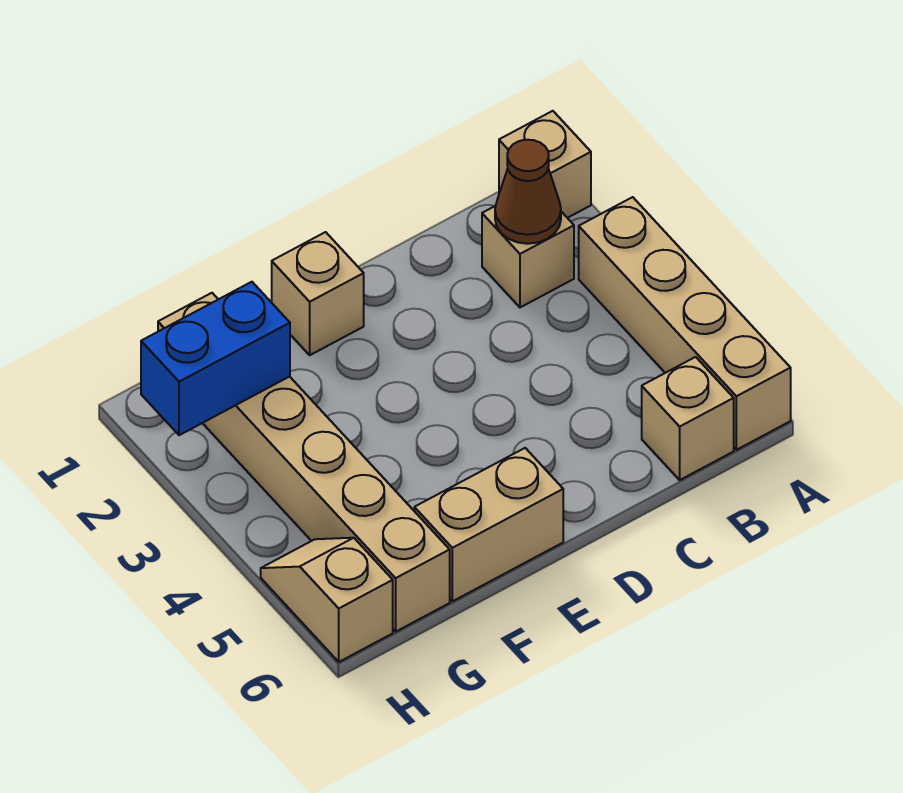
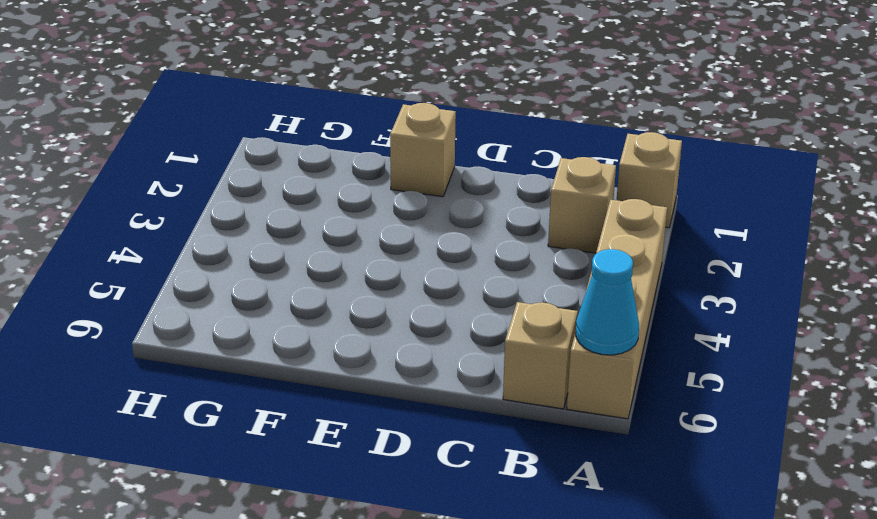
cyan 1x1 cone [576,249,639,355] -> none
none -> tan 1x2 brick [414,448,563,601]
none -> tan 1x6 brick [158,293,450,632]

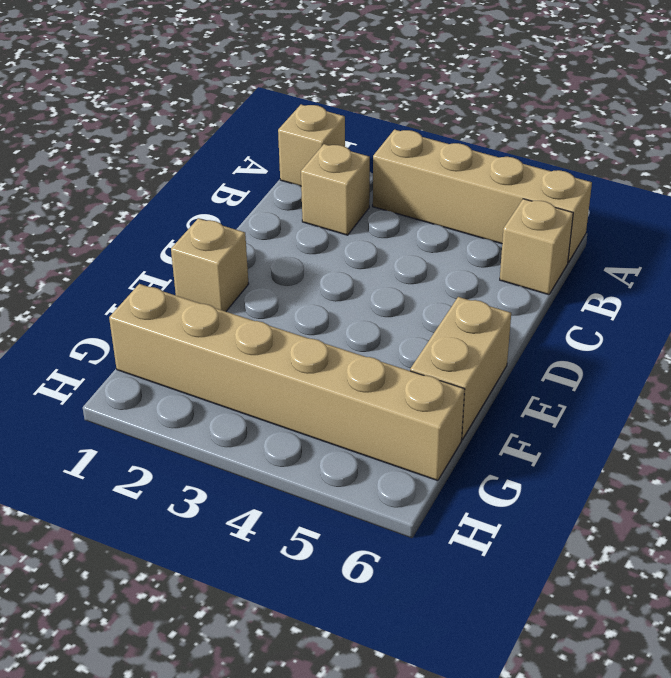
none -> tan 1x2 slope [261,538,393,662]
none -> brown 1x1 cone [495,140,561,244]

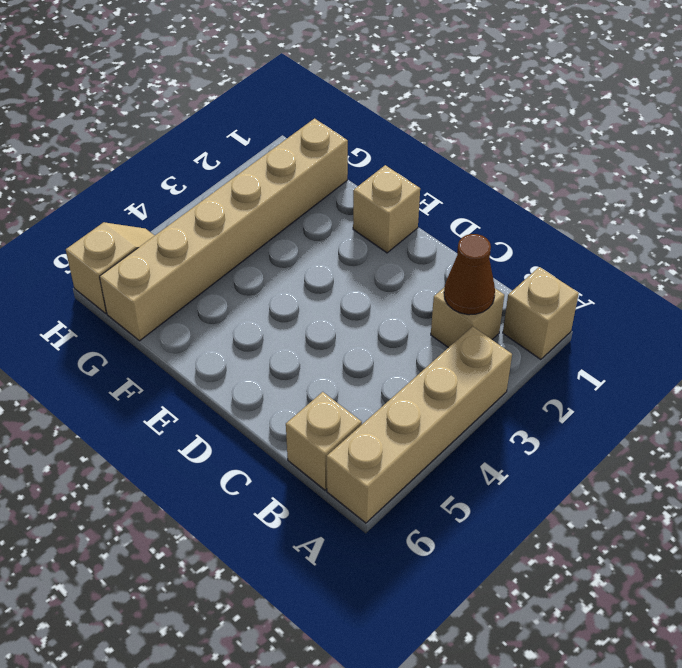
none -> tan 1x2 brick [414,448,563,601]
none -> blue 1x2 brick [141,282,290,435]

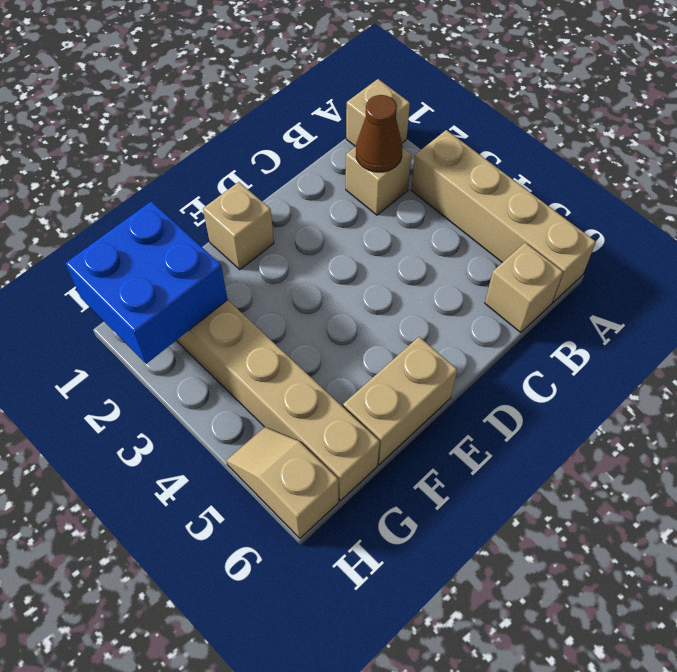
blue 2x2 brick [66,201,228,364] -> blue 1x2 brick [141,282,290,435]

